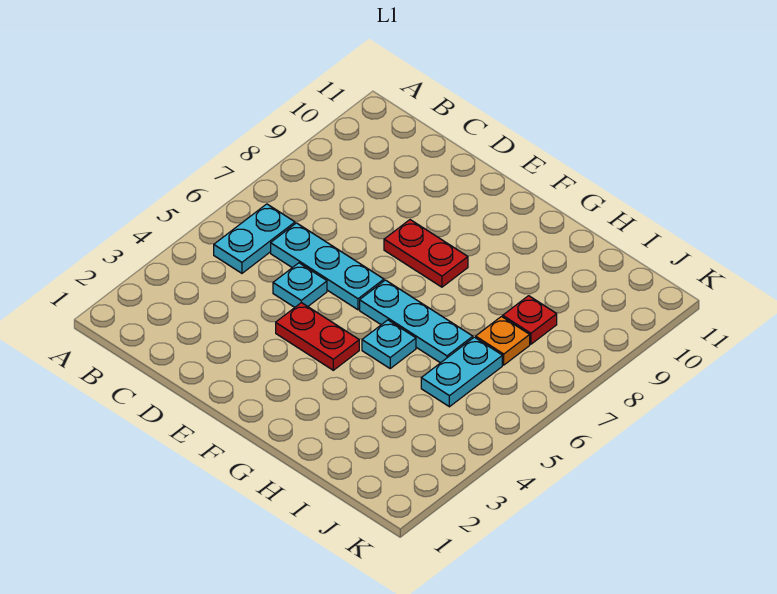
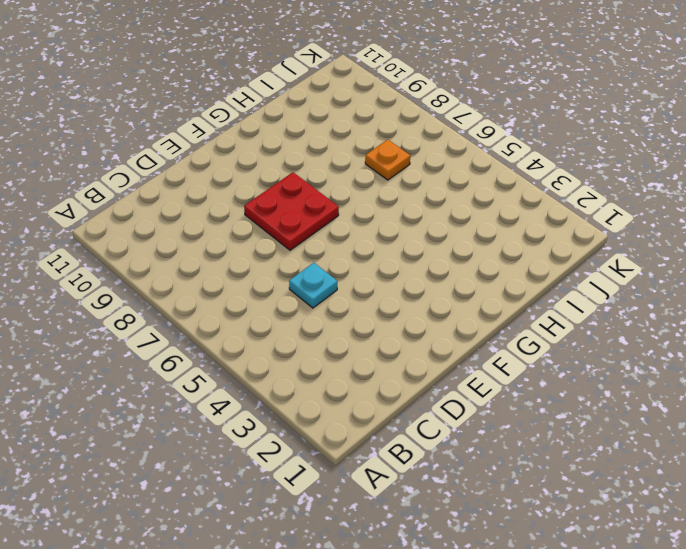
red 2x2 plate [244,172,339,250] -> red 1x2 plate [384,220,468,287]
none -> cyan 1x2 plate [214,204,295,273]
none -> cyan 1x3 plate [271,223,384,310]

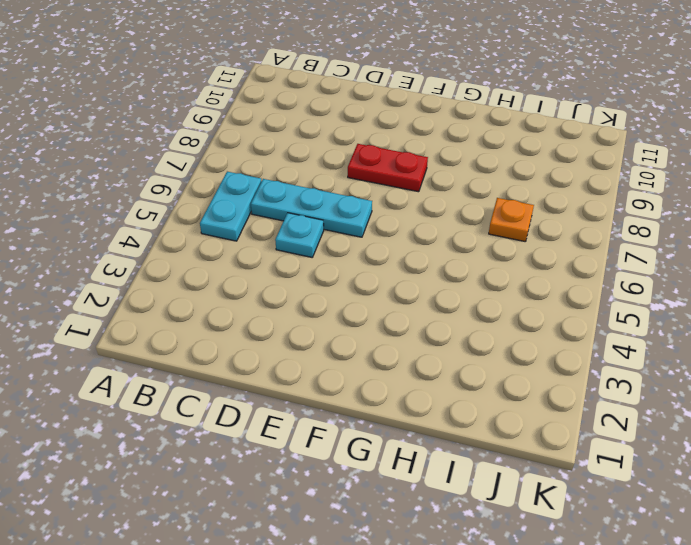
none -> red 1x2 plate [276,303,359,370]
none -> cyan 1x3 plate [360,280,473,363]

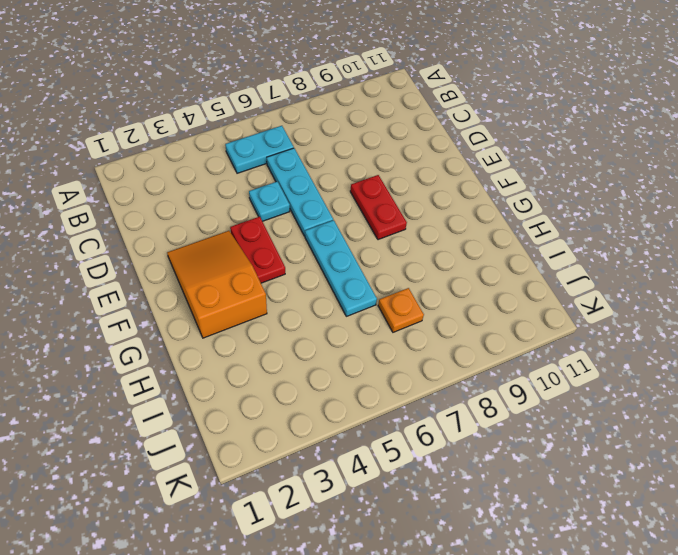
orange 2x3 slope [167,231,267,338] -> none
none -> cyan 1x1 plate [362,320,416,368]
none -> cyan 1x2 plate [421,337,502,407]

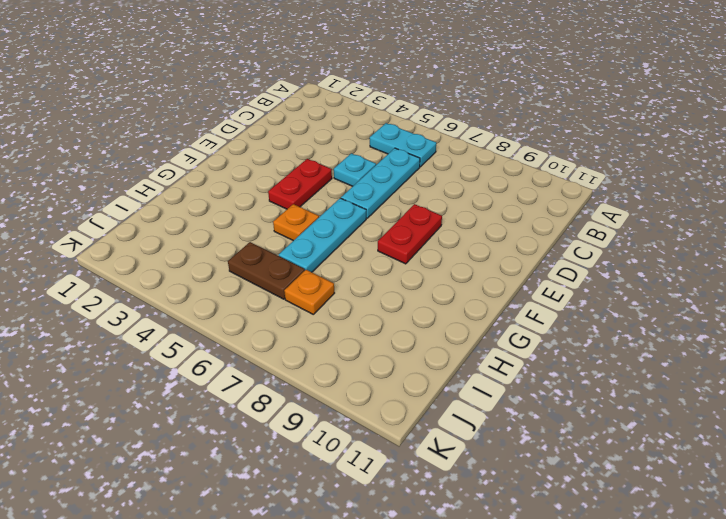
orange 1x1 plate [273,204,319,241] -> cyan 1x1 plate [362,320,416,368]
brown 1x2 plate [228,242,305,299] -> cyan 1x2 plate [421,337,502,407]
none -> red 1x1 plate [503,296,557,344]

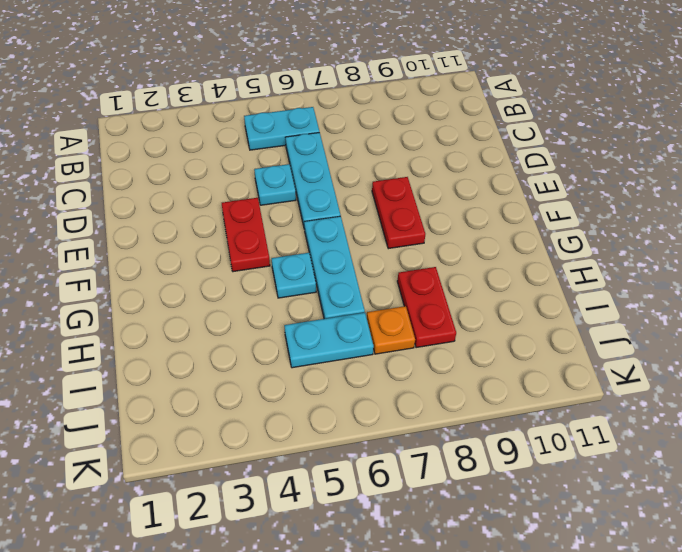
red 1x2 plate [397,267,456,348] -> red 1x1 plate [503,296,557,344]

